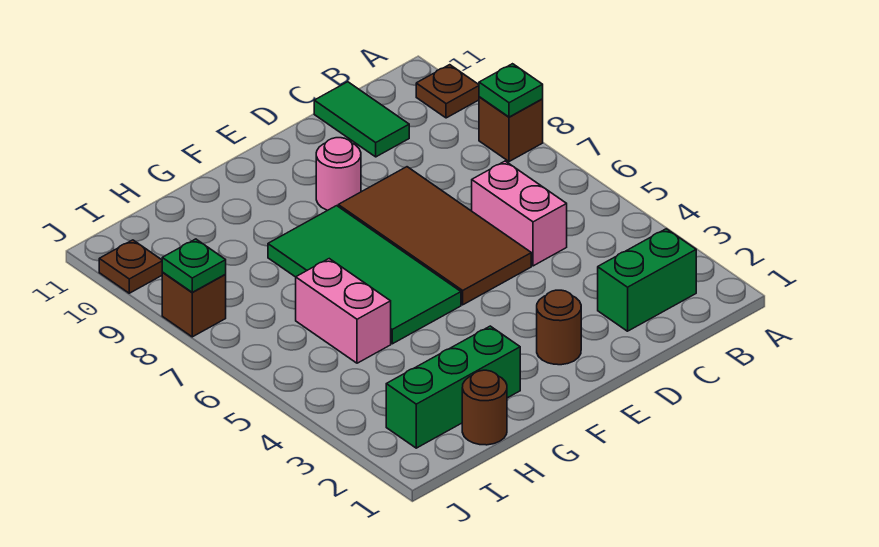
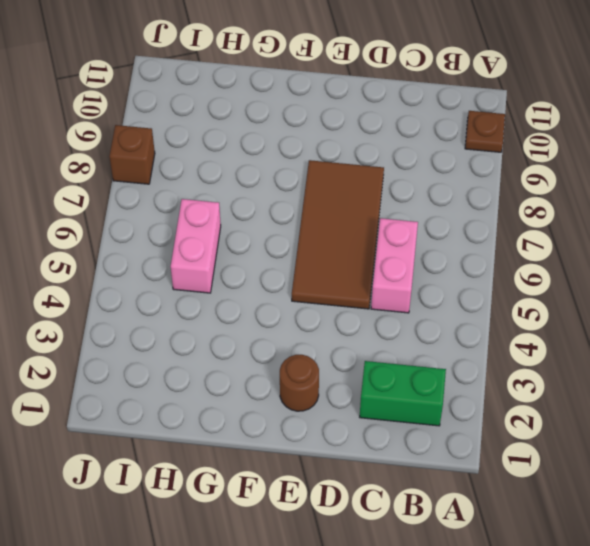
none -> brown 1x1 brick [479,97,543,162]
none -> green 1x2 tile [314,82,409,157]
none -> pink 1x1 round brick [316,138,361,210]

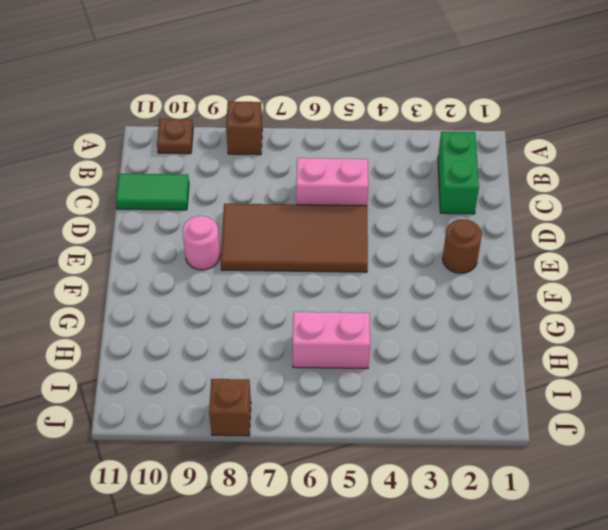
none -> green 2x4 tile [268,206,461,344]
none -> green 1x3 brick [386,326,520,448]
none -> brown 1x1 round brick [462,370,507,445]

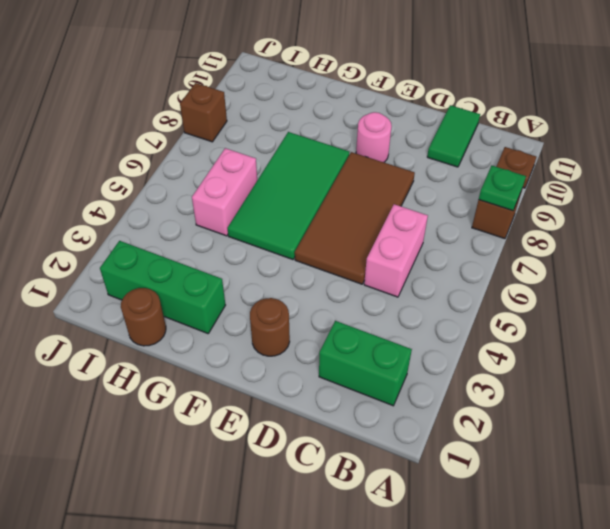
none -> brown 1x1 plate [99,240,162,293]
none -> green 1x1 plate [162,239,226,292]

